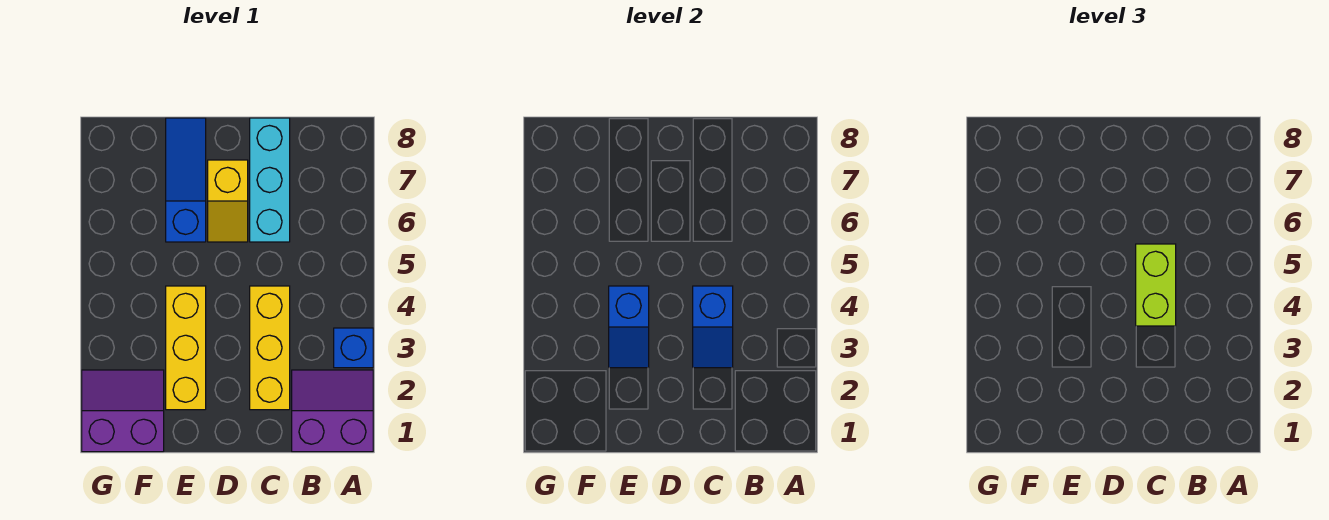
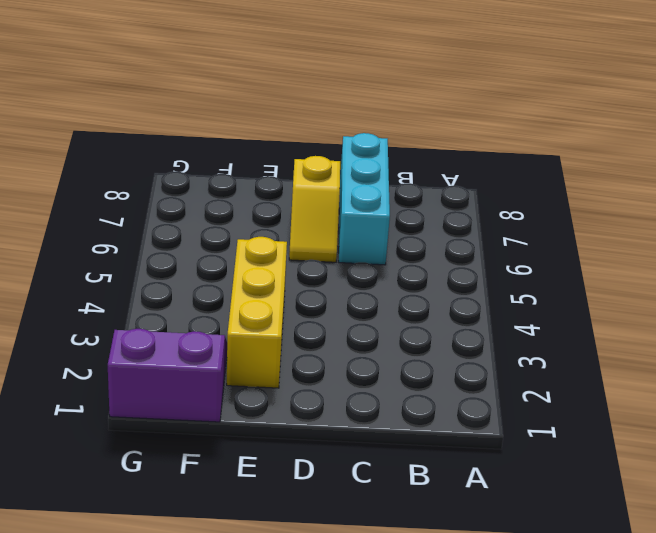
none -> purple 2x2 slope [292,370,373,452]
none -> blue 1x1 brick [334,328,373,368]

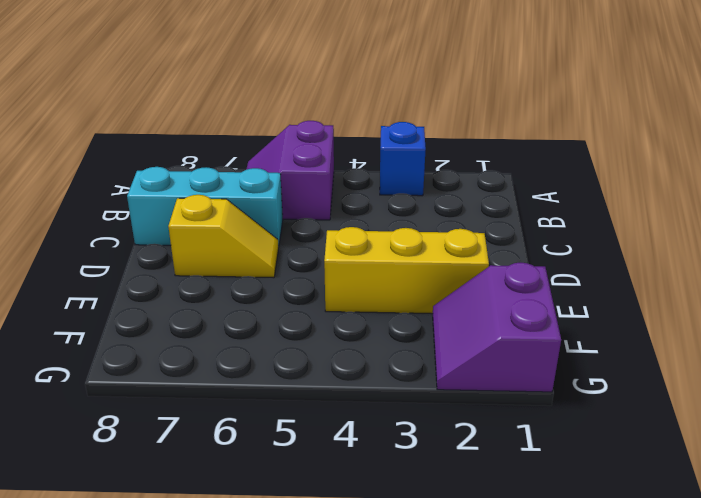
purple 2x2 slope [246,121,334,220] -> purple 2x2 slope moved to [292,370,373,452]
none -> yellow 1x3 brick [250,286,290,410]
none -> blue 1x3 slope [166,118,206,242]

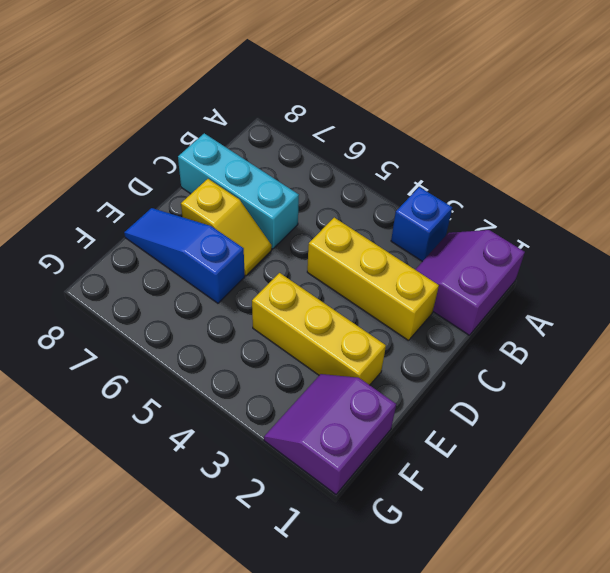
none -> blue 1x2 slope [693,286,733,368]
none -> blue 1x2 slope [609,286,649,368]

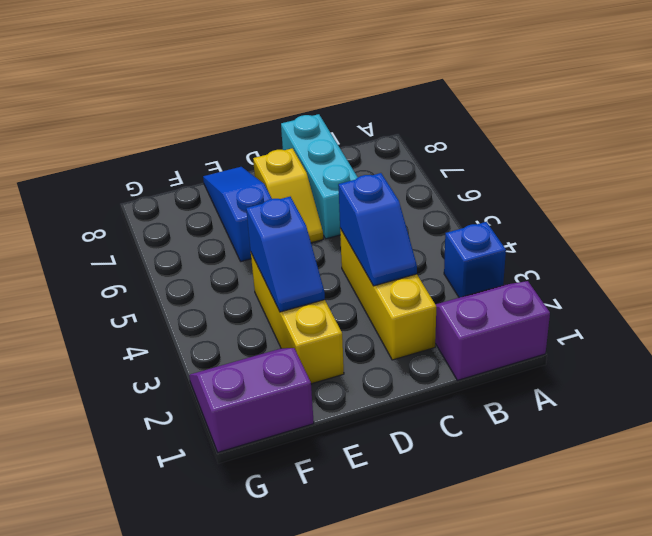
none -> lime 1x2 brick [1136,244,1176,326]

